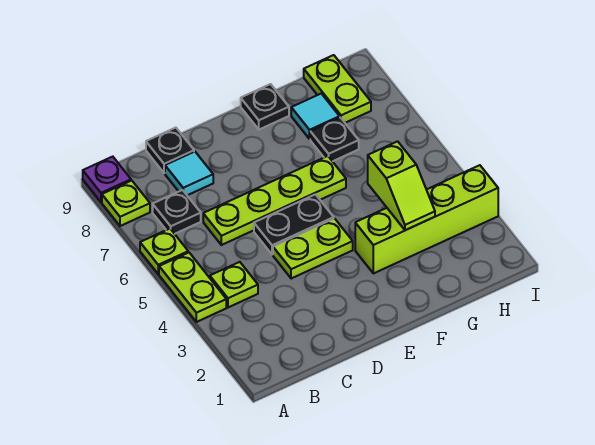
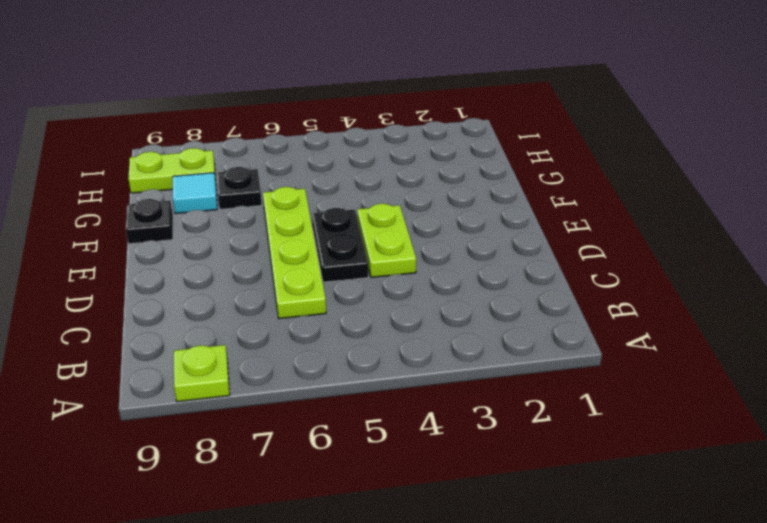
none -> lime 1x2 plate [159,252,226,322]
none -> lime 1x1 plate [140,229,188,274]
none -> purple 1x1 plate [83,157,131,202]

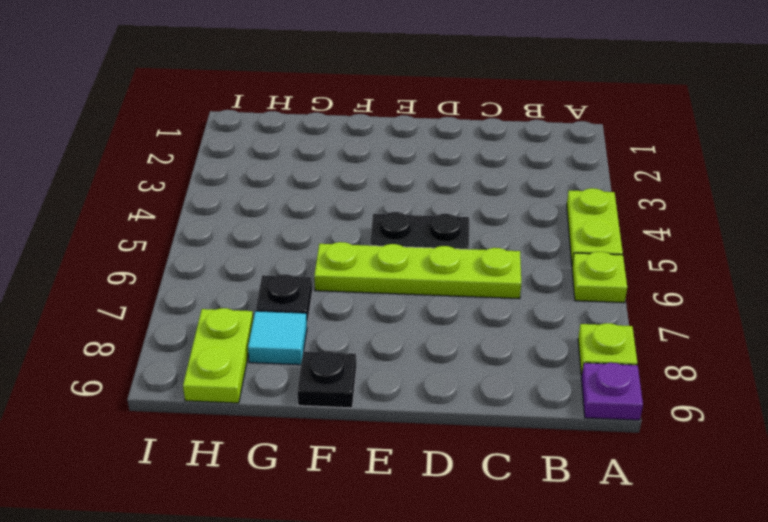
none -> lime 1x1 plate [210,262,258,307]
none -> black 1x1 plate [153,190,201,234]
none -> cyan 1x1 tile [165,152,213,195]

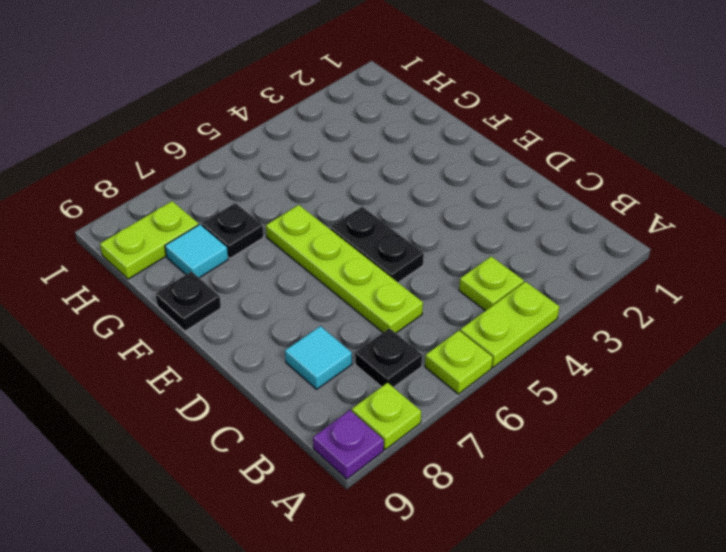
none -> black 1x1 plate [146,128,194,173]
none -> lime 1x2 plate [273,218,353,279]
none -> lime 1x4 brick [355,165,498,273]

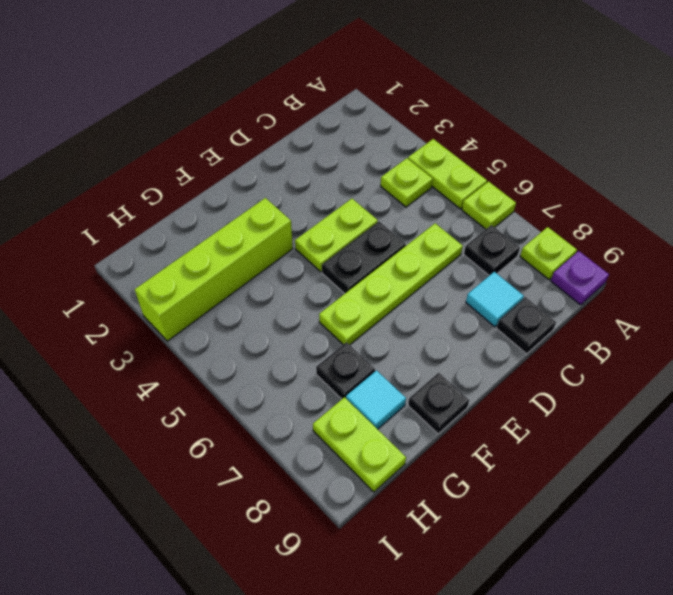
none -> lime 1x2 slope [368,141,435,230]

